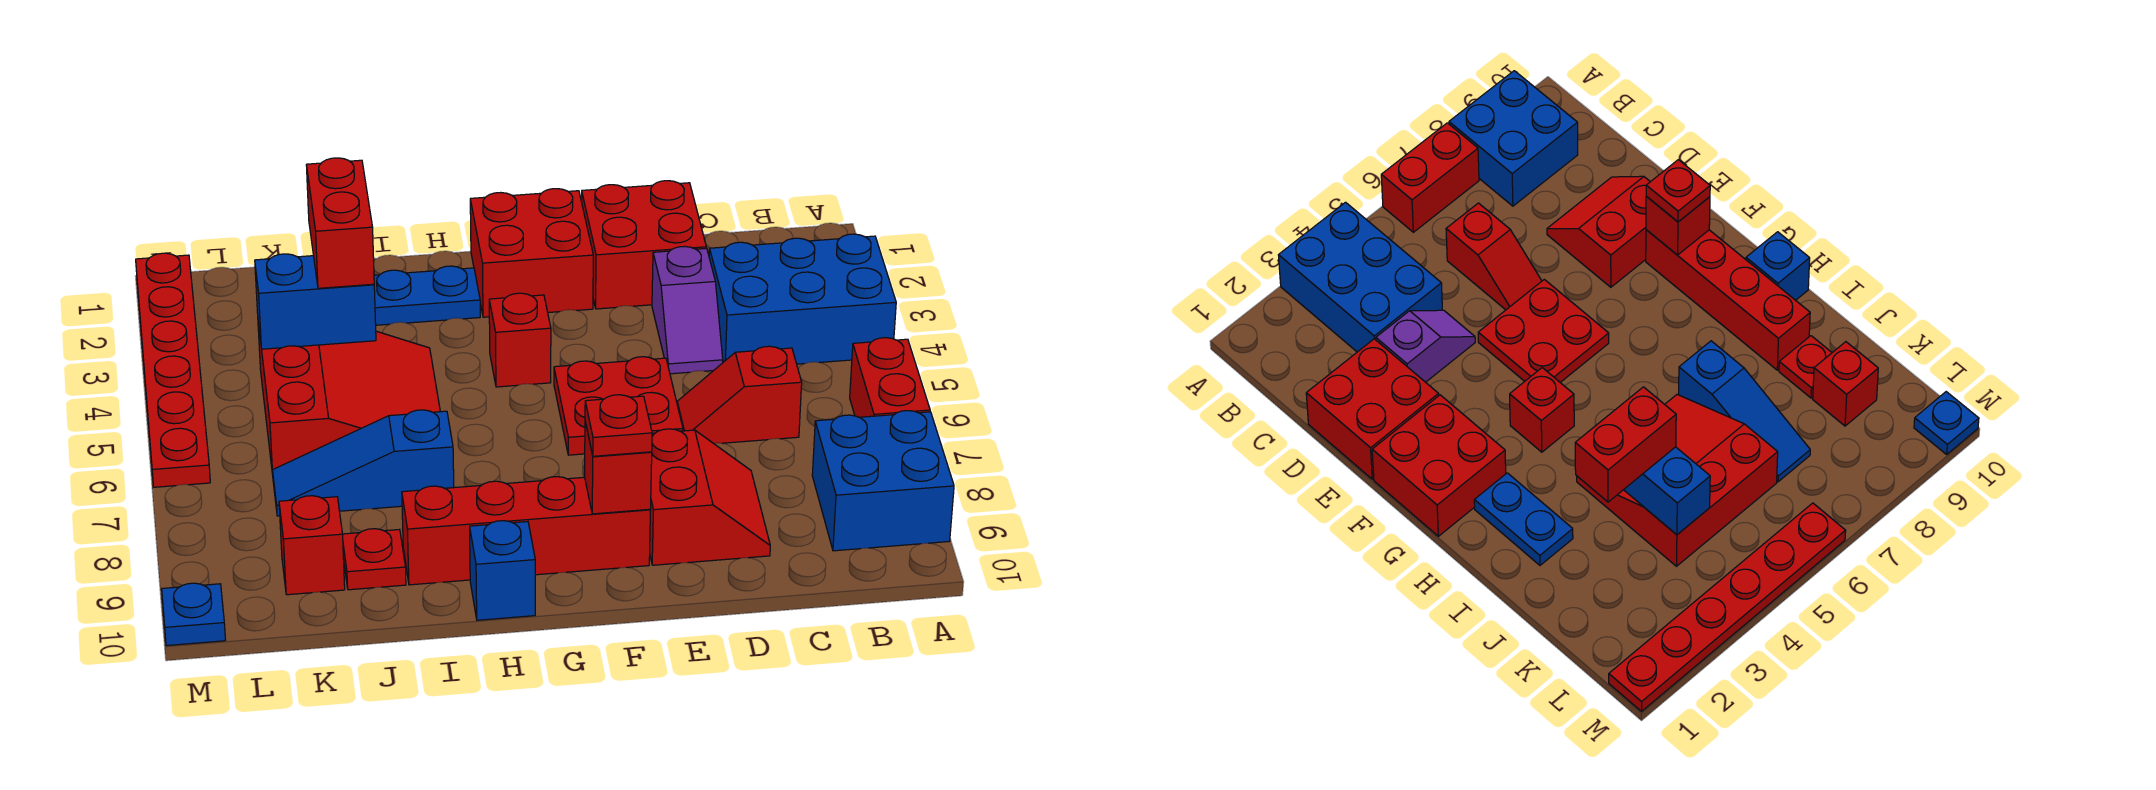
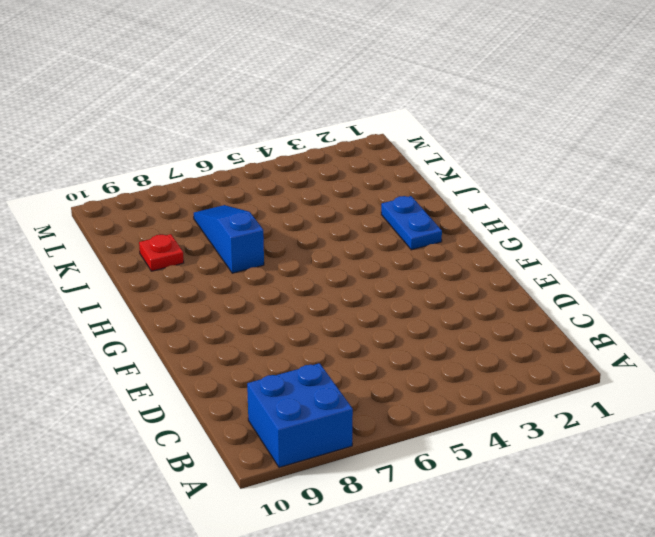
none -> blue 2x3 brick [709,234,896,364]
none -> red 1x2 brick [850,338,930,417]
none -> red 1x2 slope [677,346,802,443]

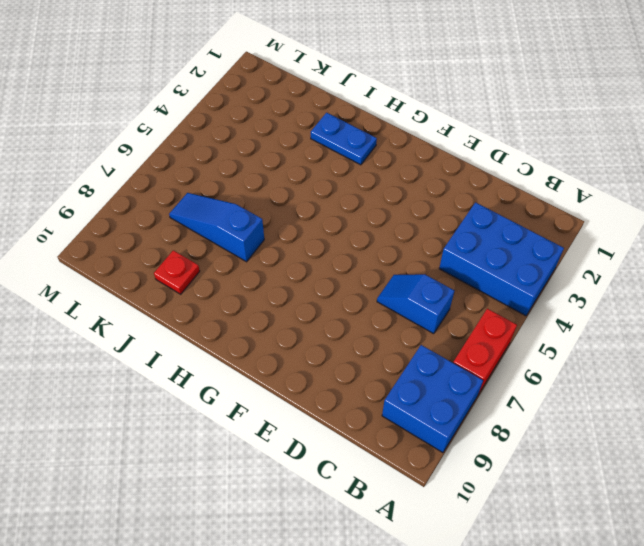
blue 1x2 slope [377,274,454,334] -> red 1x2 slope [677,346,802,443]
none -> red 2x2 brick [582,181,706,309]
none -> purple 1x2 slope [652,246,723,374]
none -> red 2x2 slope [650,429,770,565]

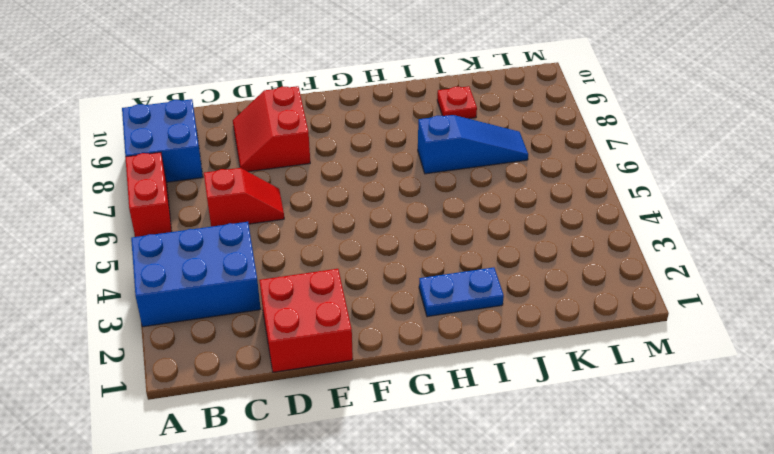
none -> purple 1x2 slope [652,246,723,374]
none -> red 2x2 plate [554,357,683,455]
none -> red 2x2 brick [470,189,593,317]

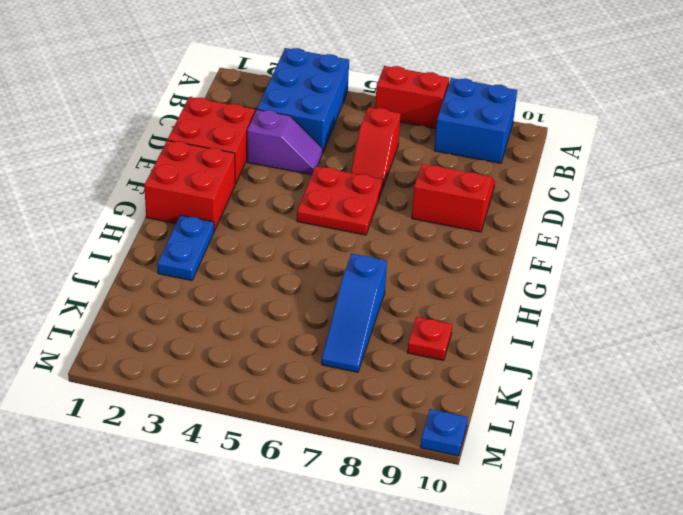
none -> red 1x4 brick [402,477,651,585]
none -> red 1x1 brick [489,293,551,387]
none -> blue 1x1 brick [470,521,535,620]

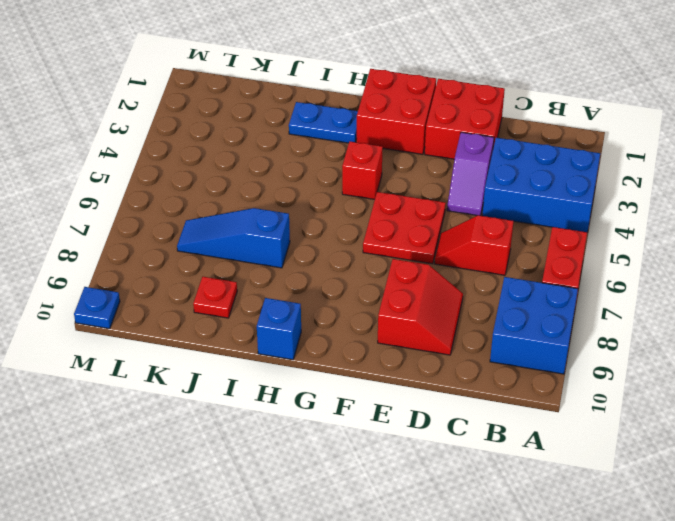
none -> red 1x4 brick [402,477,651,585]
none -> red 3x3 slope [258,323,440,475]
none -> red 1x1 brick [279,496,345,595]

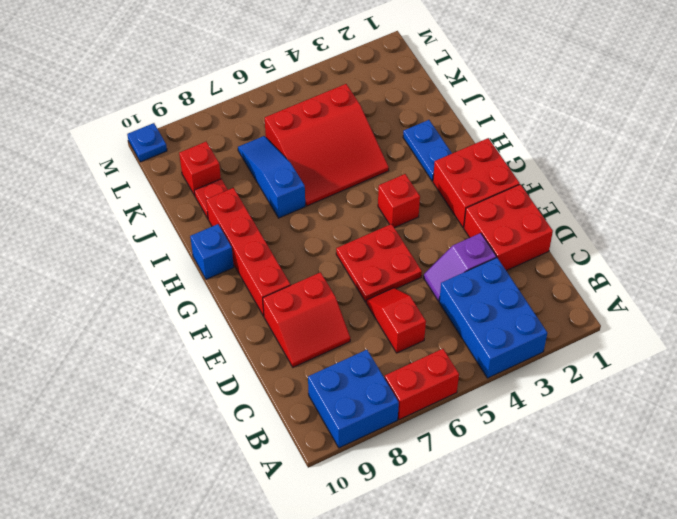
none -> red 1x6 plate [136,253,210,487]
none -> red 1x1 brick [585,422,652,514]
none -> blue 1x2 brick [255,254,376,349]

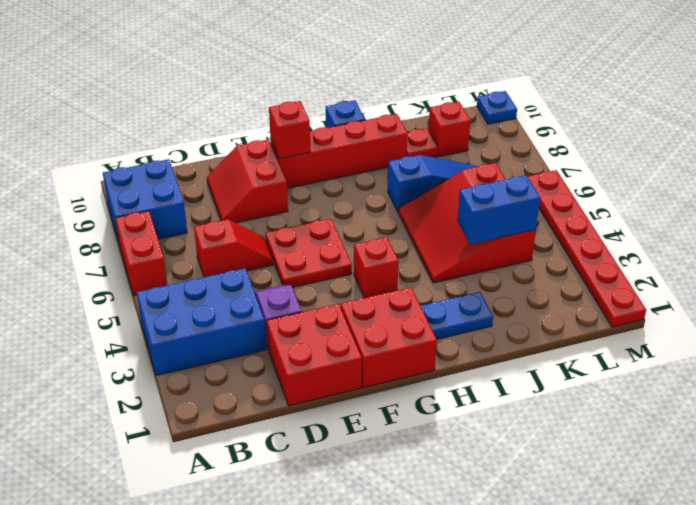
none -> red 1x1 plate [585,395,652,456]
none -> red 1x2 brick [306,158,374,288]

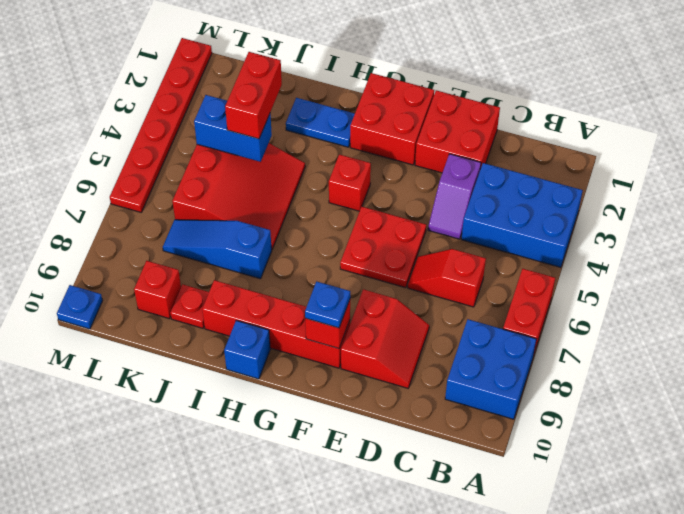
blue 1x1 plate [305,281,350,328] -> red 1x1 plate [585,395,652,456]

